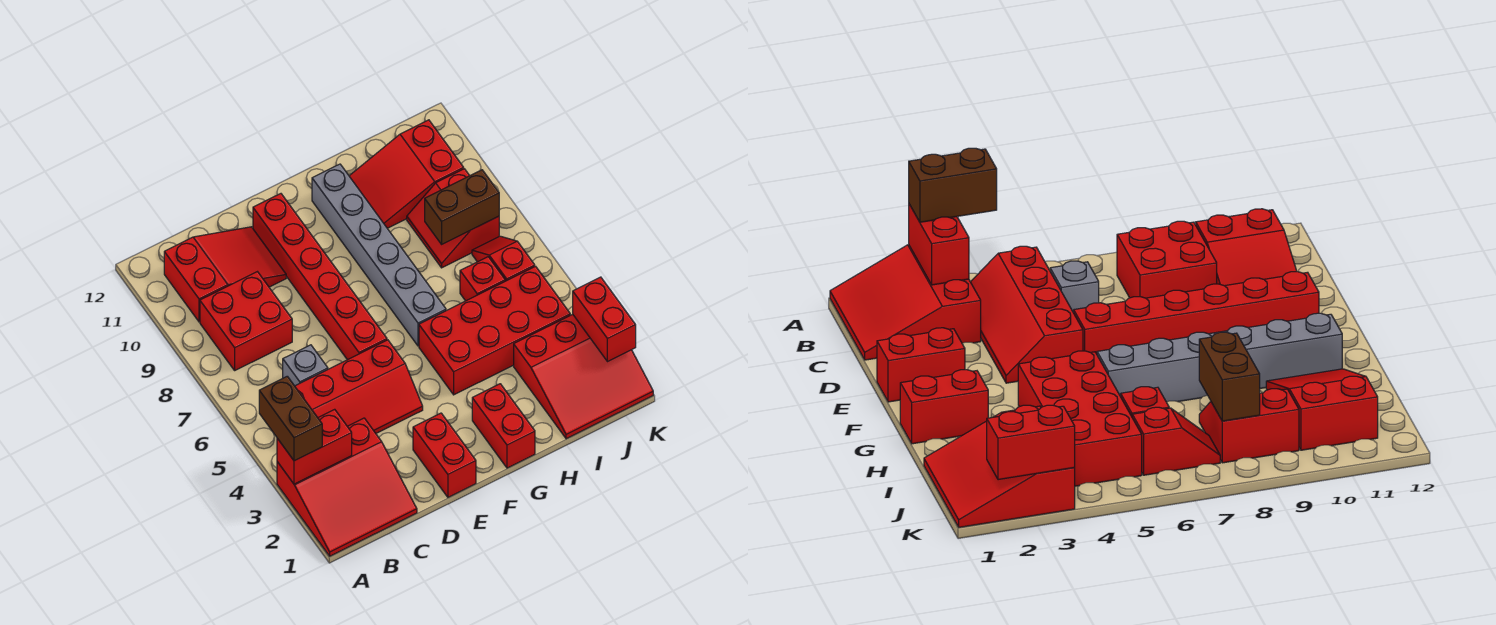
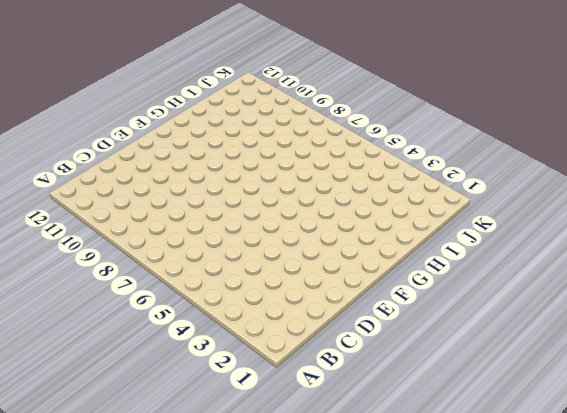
none -> red 3x3 slope [277,418,417,556]
none -> red 2x4 slope [295,340,423,433]
none -> red 2x2 brick [200,272,292,370]

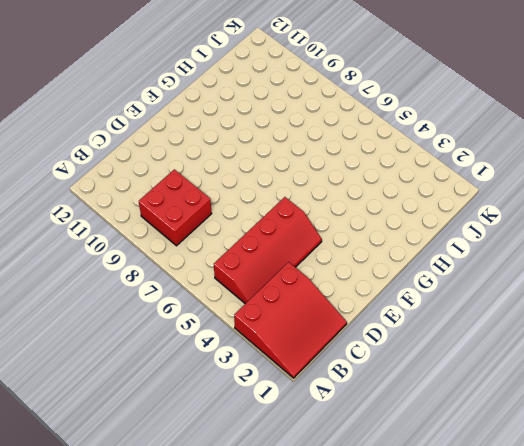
none -> red 2x3 slope [164,227,286,322]
none -> grey 1x1 brick [283,345,328,386]
none -> red 1x2 brick [413,413,476,497]

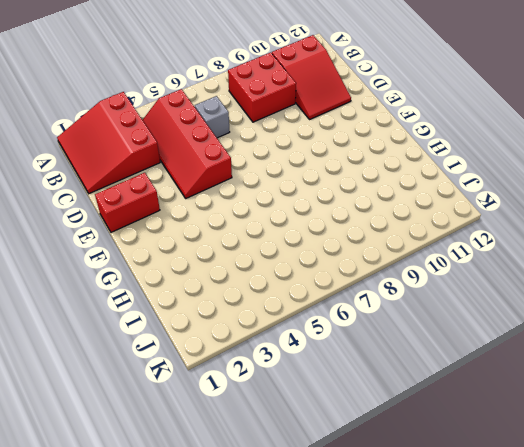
none -> red 1x6 brick [253,194,387,360]
none -> red 1x2 brick [472,384,535,468]
none -> red 2x4 brick [419,266,570,395]

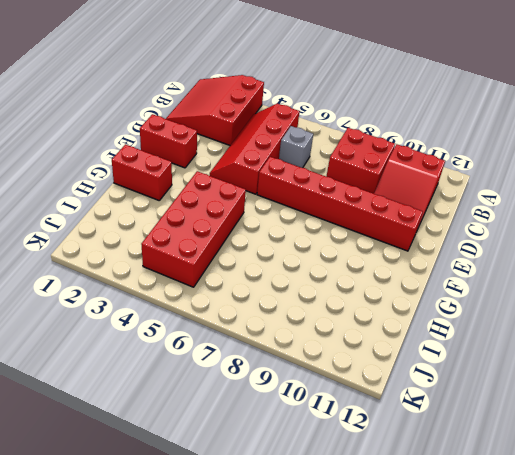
none -> grey 1x6 brick [312,164,446,346]
none -> red 2x3 slope [349,120,464,228]
none -> red 3x3 slope [514,314,653,439]

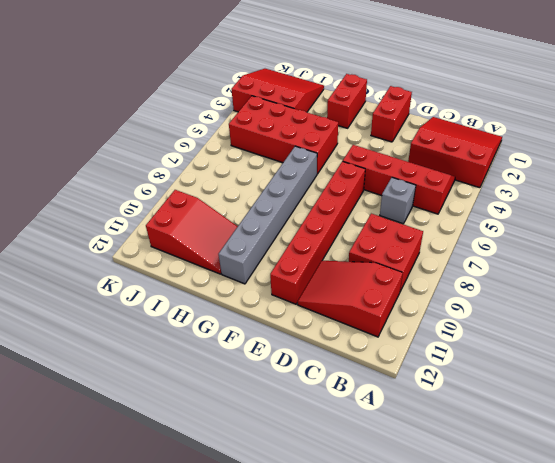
none -> red 1x1 brick [460,257,505,301]
none -> red 2x2 slope [407,169,499,268]
none -> red 1x2 slope [472,236,535,281]

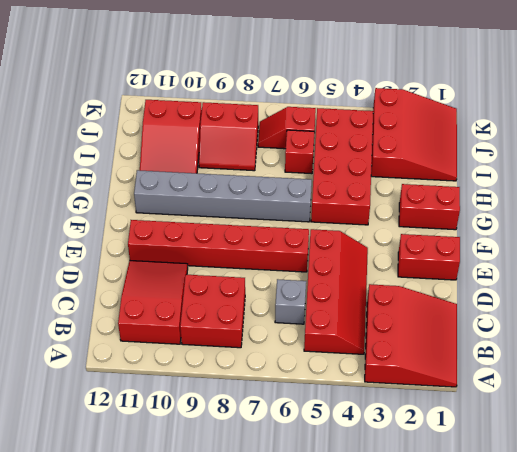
none -> red 1x2 brick [277,409,352,484]
none -> brown 1x2 brick [425,170,499,244]
none -> red 1x2 brick [573,277,636,362]

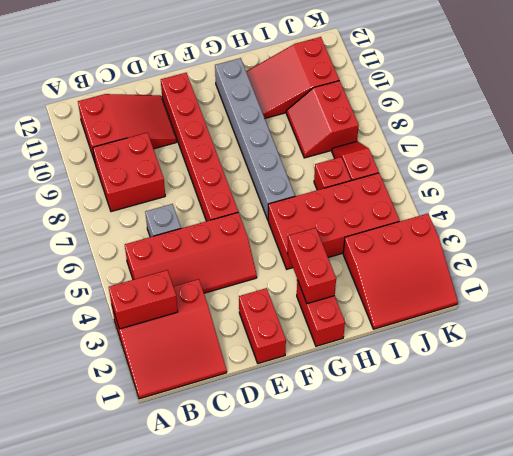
red 1x2 brick [288,228,336,304] -> red 1x2 brick moved to [573,277,636,362]
none -> brown 1x2 brick [425,170,499,244]
none -> brown 1x2 brick [259,376,322,461]

